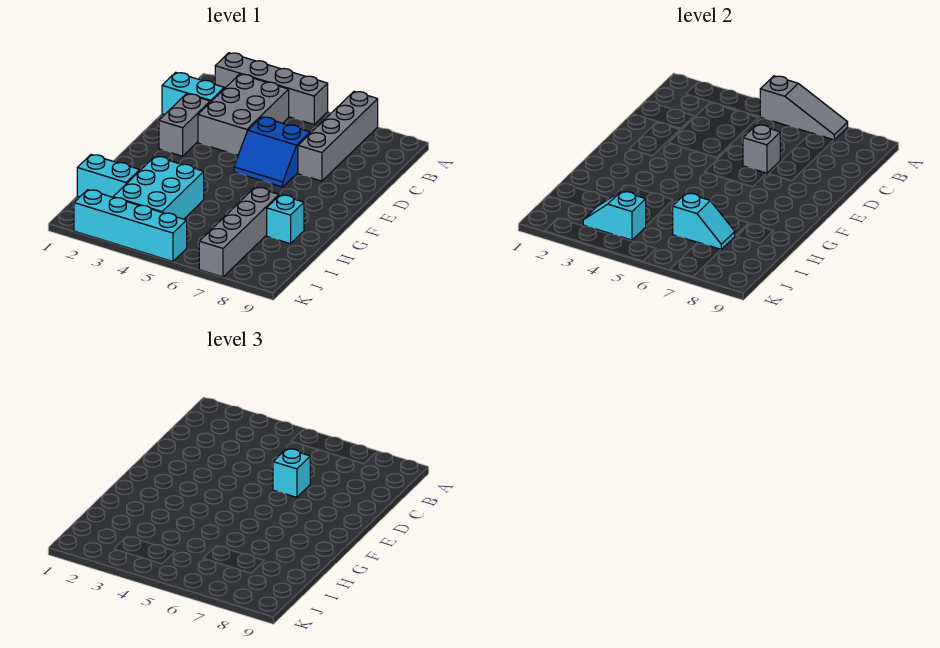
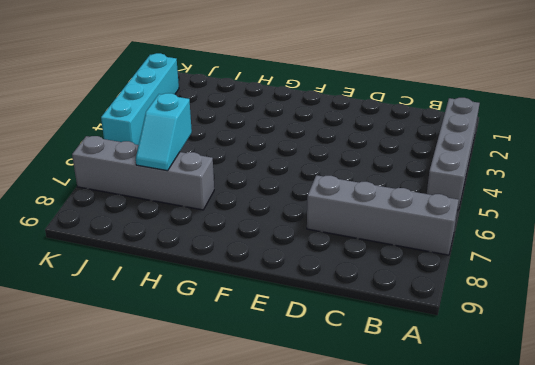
none -> grey 2x3 brick [198,74,289,155]
none -> cyan 1x2 brick [162,72,224,115]
none -> grey 1x2 brick [159,94,210,156]

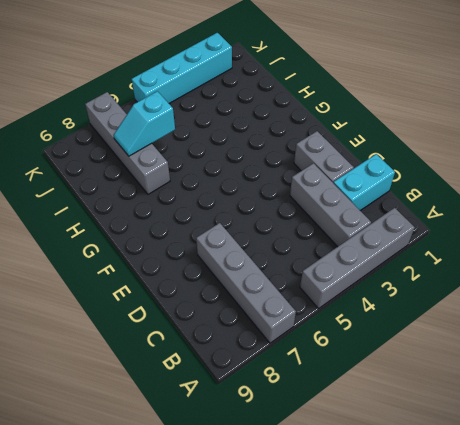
grey 1x3 brick [290,163,371,247] -> grey 2x3 brick [198,74,289,155]
none -> blue 2x2 slope [234,117,310,187]
none -> cyan 2x3 brick [113,156,204,219]
none -> cyan 1x1 brick [267,195,304,244]

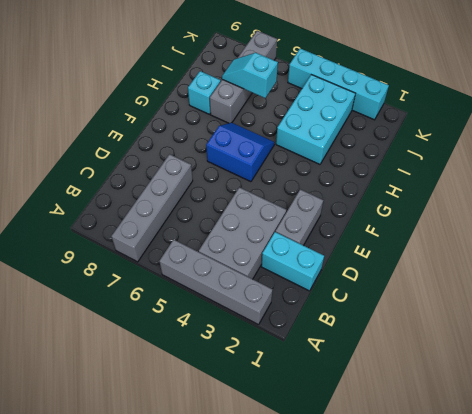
blue 2x2 slope [206,123,275,182] -> blue 2x2 slope moved to [234,117,310,187]
none -> cyan 1x2 brick [77,155,140,197]
none -> grey 1x3 slope [760,76,848,140]
none -> grey 1x1 brick [743,125,780,173]

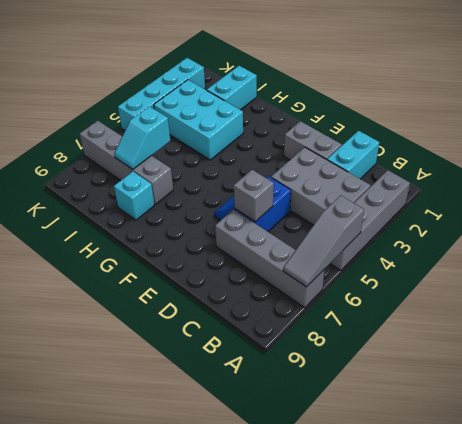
none -> cyan 1x2 slope [583,191,646,240]
none -> cyan 1x1 brick [273,449,310,497]

